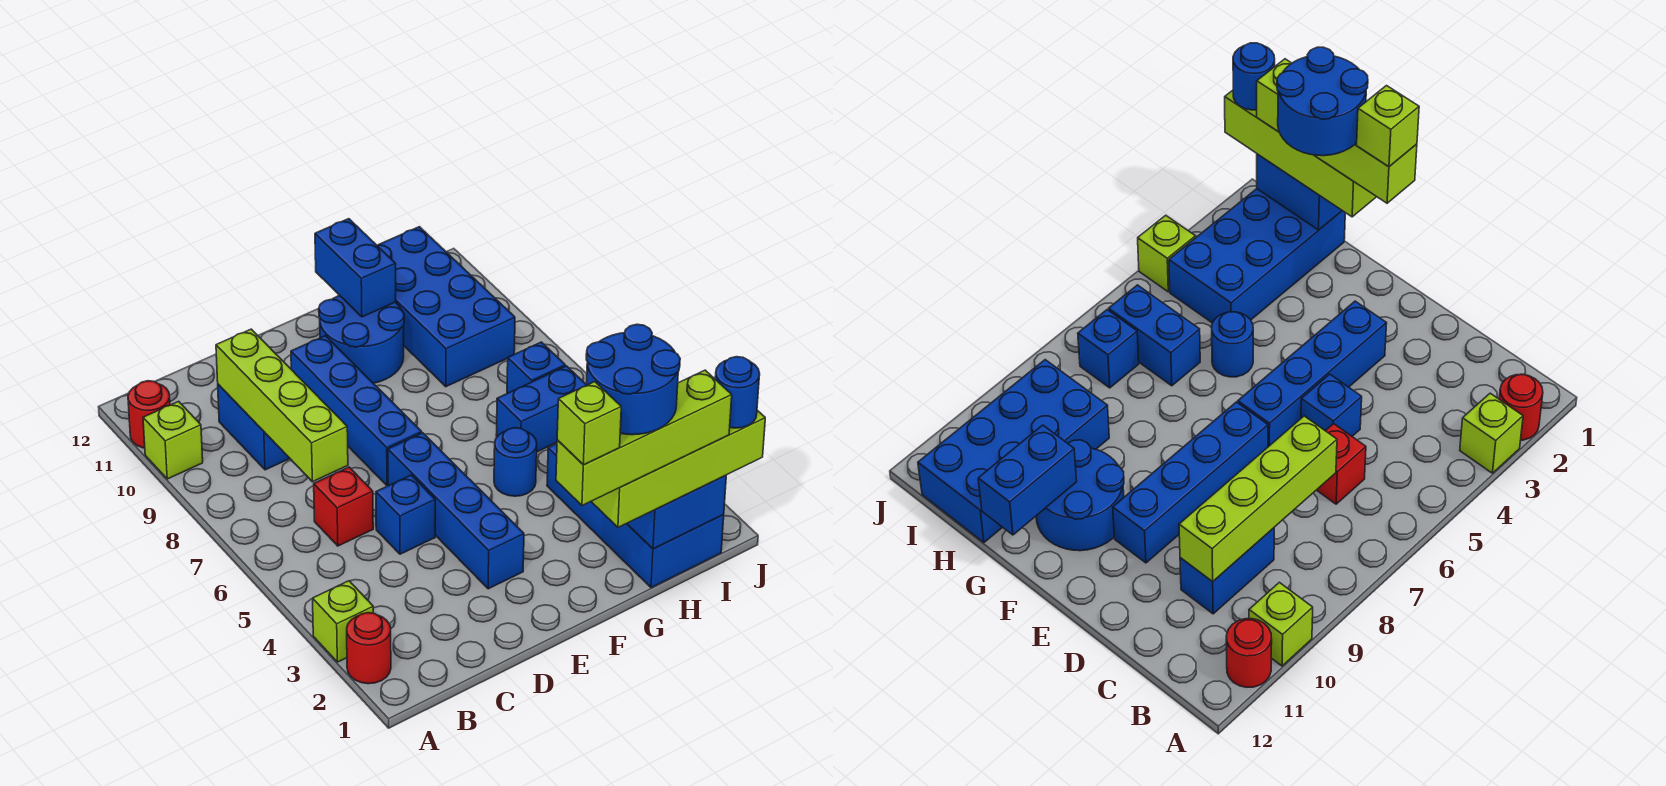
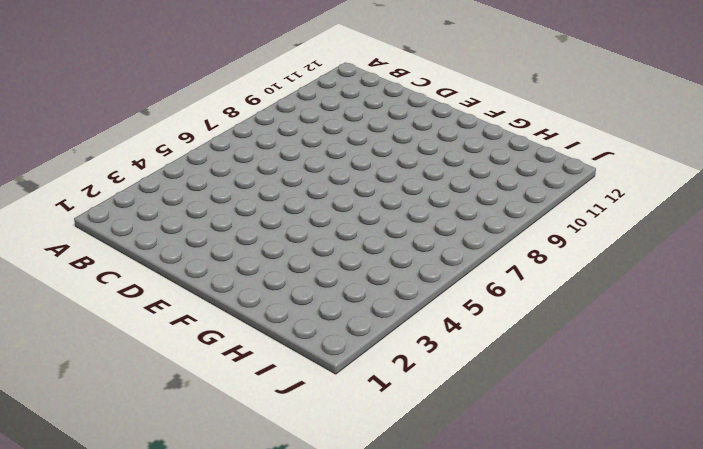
none -> red 1x1 round brick [347,613,391,684]
none -> lime 1x1 brick [313,581,373,662]
none -> lime 1x1 brick [143,401,203,479]

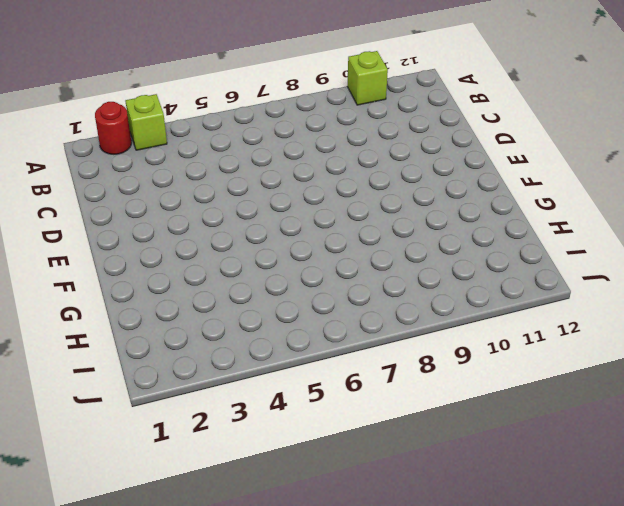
none -> red 1x1 round brick [128,381,170,448]
none -> red 1x1 brick [314,467,373,546]
none -> blue 1x2 brick [218,384,290,470]

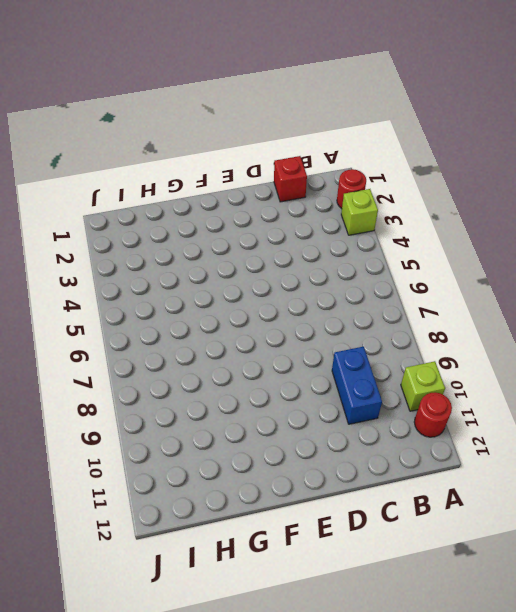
red 1x1 brick [274,156,307,202] -> red 1x1 brick moved to [314,467,373,546]
none -> blue 1x1 brick [376,475,435,554]
none -> blue 1x4 brick [388,433,524,589]
none -> blue 1x4 brick [291,336,422,486]

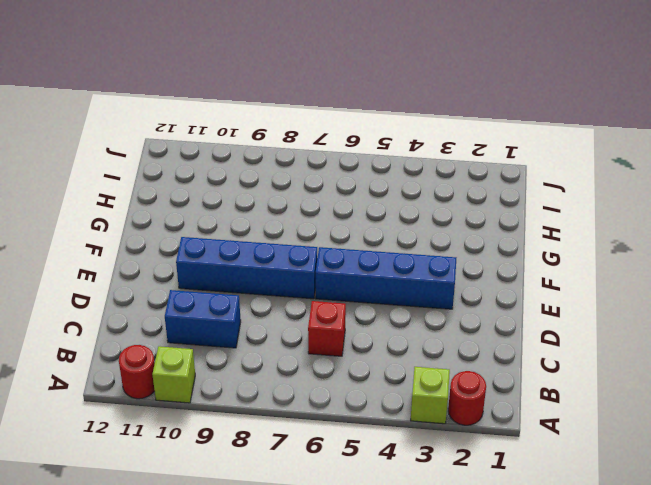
none -> blue 1x1 brick [376,475,435,554]
none -> blue 2x2 round brick [319,295,404,383]
none -> blue 1x1 round brick [494,428,537,496]

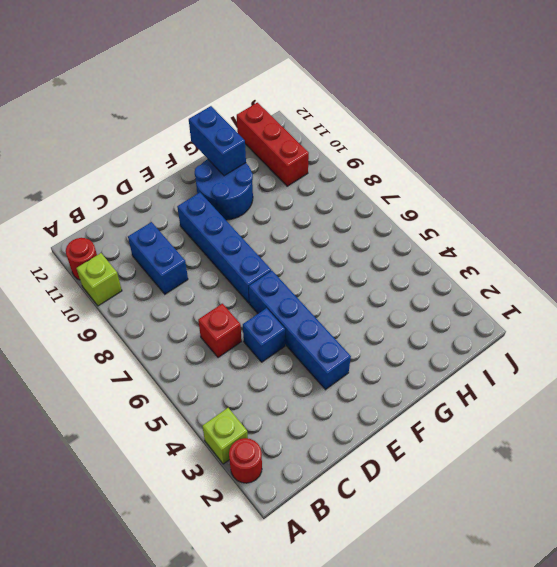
red 1x3 brick [237,103,309,186] -> blue 2x4 brick [377,227,515,387]
none -> blue 1x1 round brick [494,428,537,496]
none -> blue 2x4 brick [547,444,724,588]
none -> blue 1x2 brick [496,366,586,452]

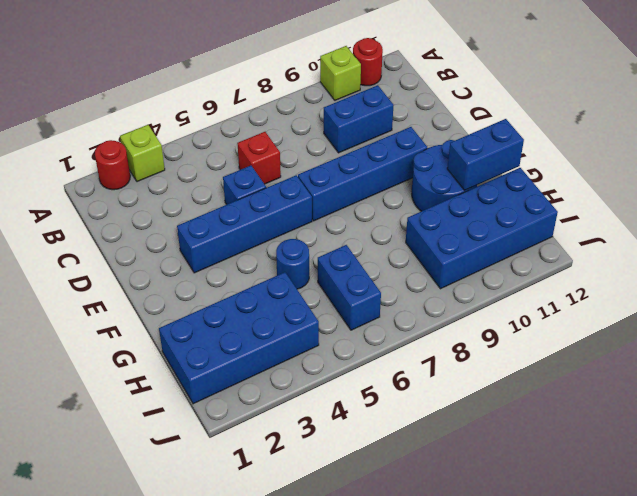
none -> blue 1x1 brick [507,342,565,393]
none -> lime 1x1 brick [1138,215,1196,292]
none -> lime 1x4 brick [216,329,348,482]

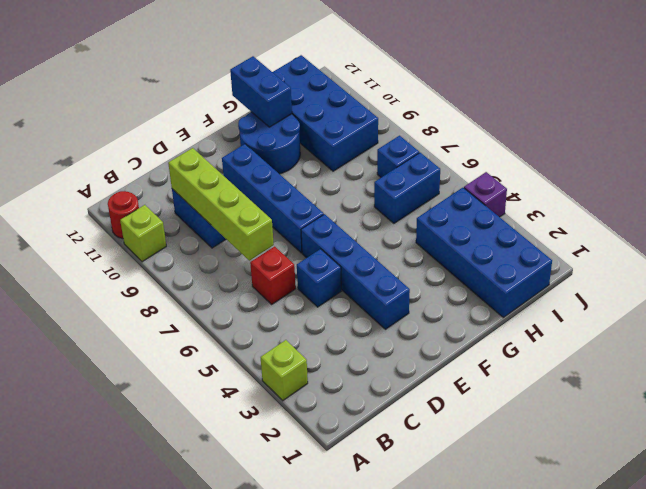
purple 1x1 brick [464,172,507,217] -> lime 1x1 brick [1138,215,1196,292]
none -> red 1x1 round brick [347,613,391,684]
none -> blue 1x1 round brick [494,428,537,496]
none -> blue 1x2 brick [627,476,726,549]

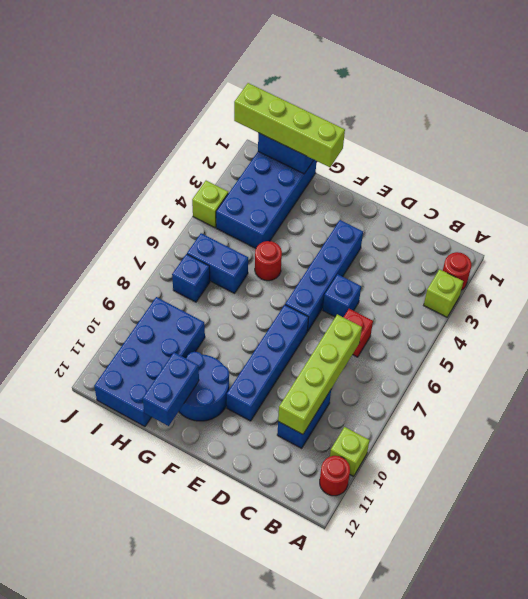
red 1x1 round brick [255,241,282,281] -> blue 1x1 round brick [494,428,537,496]
none -> lime 1x4 brick [556,370,732,506]
none -> blue 1x1 round brick [715,357,760,428]
none -> lime 1x1 brick [557,382,621,465]

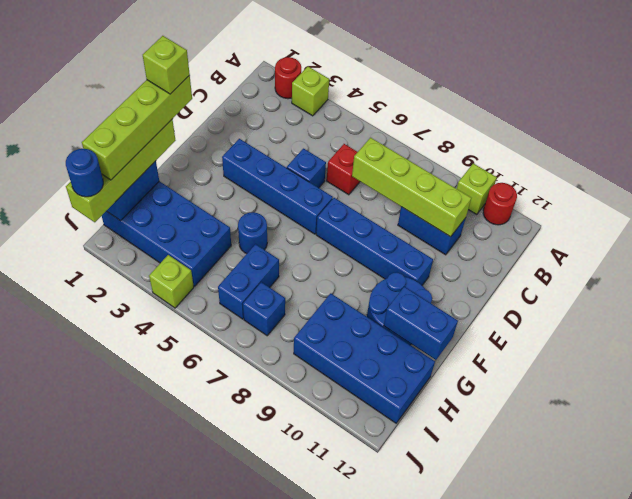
none -> blue 2x2 round brick [586,324,680,435]

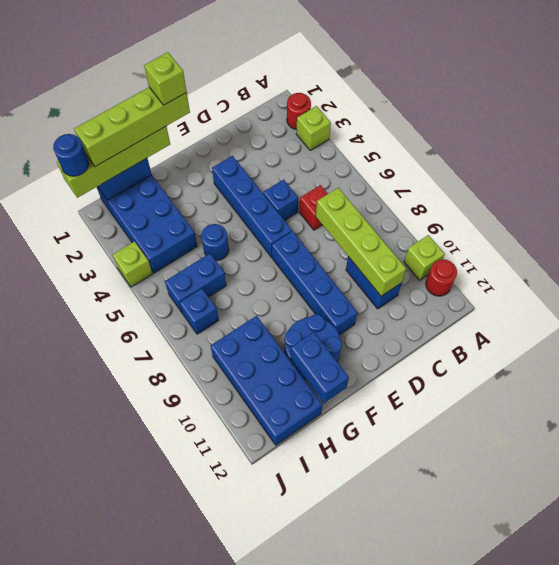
none -> blue 2x2 round brick [586,324,680,435]

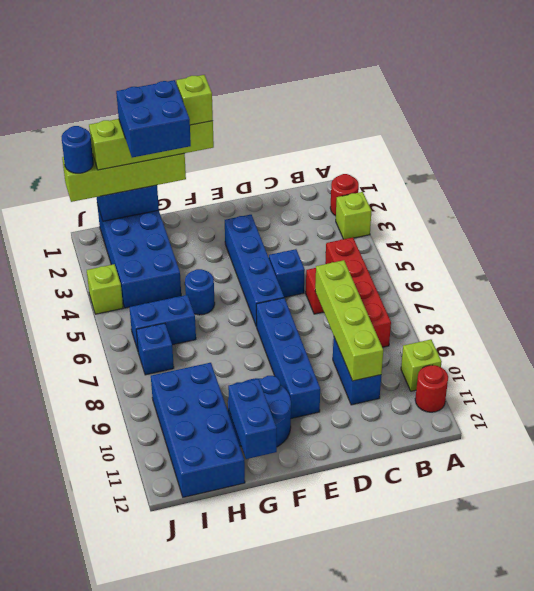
red 1x4 brick [325,237,391,347] -> none
blue 2x2 brick [116,80,191,158] -> blue 2x2 round brick [586,324,680,435]

